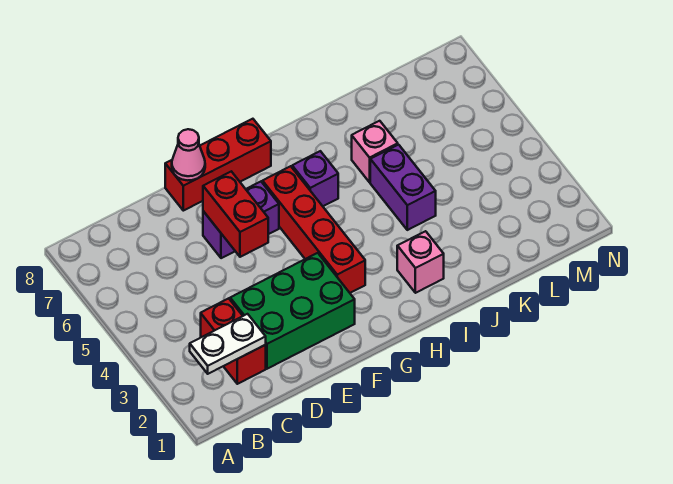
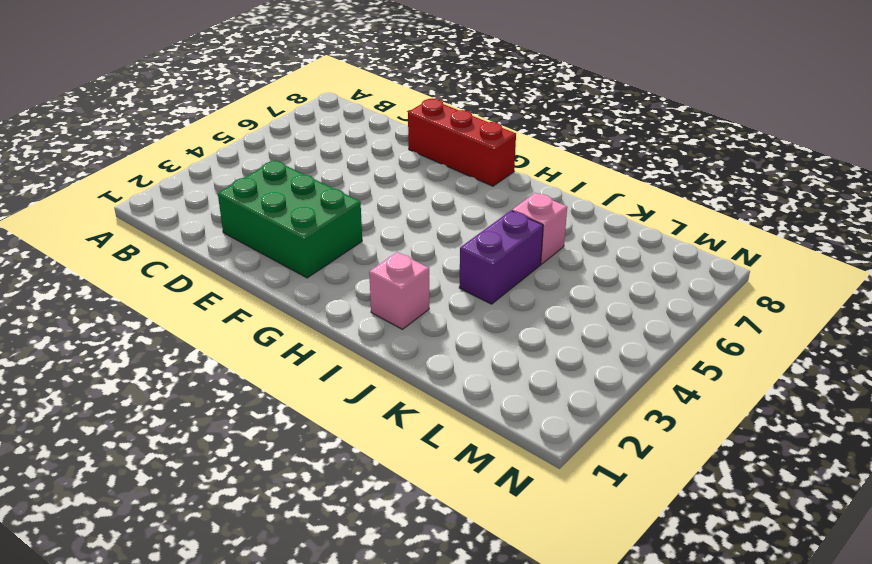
none -> red 1x2 brick [201,298,266,384]
none -> purple 1x2 brick [203,182,279,258]
none -> red 1x4 brick [263,166,365,293]

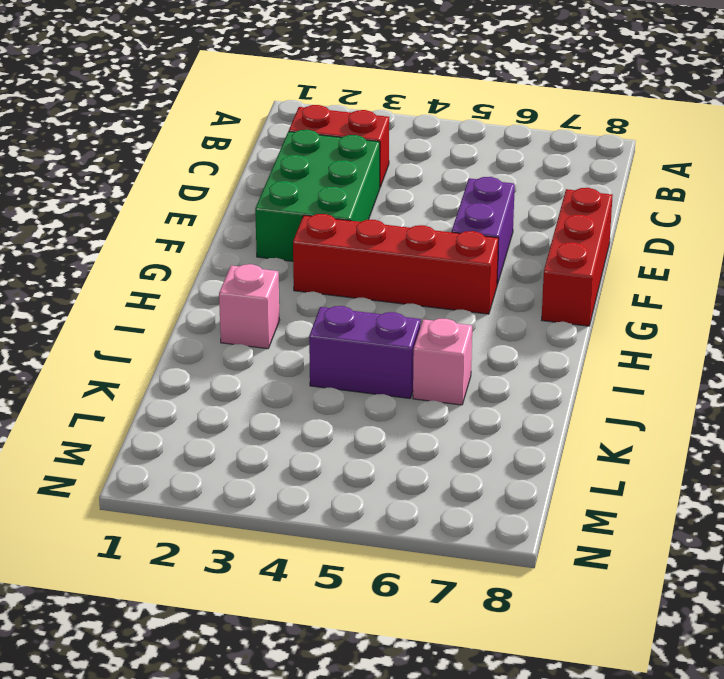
none -> purple 1x1 brick [292,151,338,206]
none -> white 1x2 plate [190,314,266,374]
none -> red 1x2 brick [203,171,268,257]

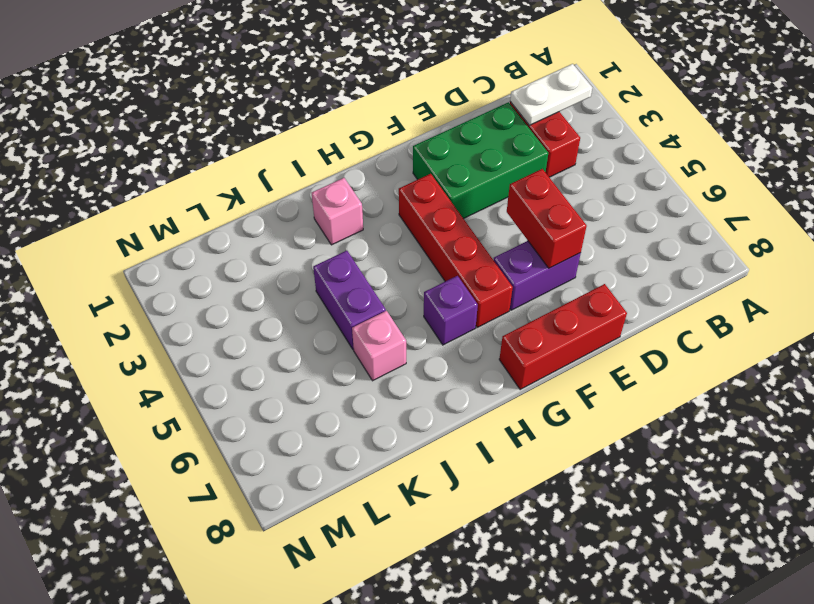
none -> pink 1x1 cone [172,129,205,180]

